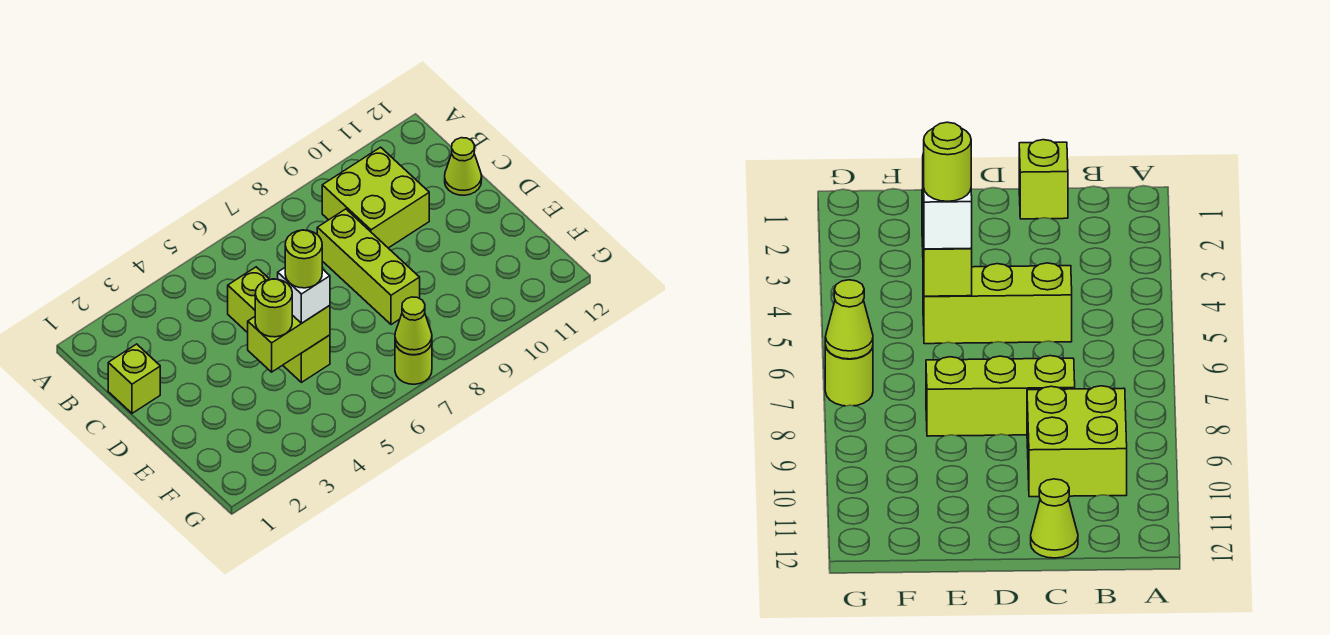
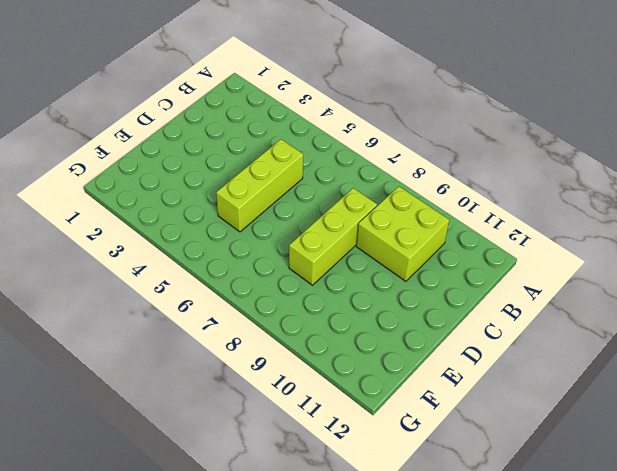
none -> lime 1x1 brick [108,344,160,413]
none -> lime 1x1 cone [445,138,482,195]

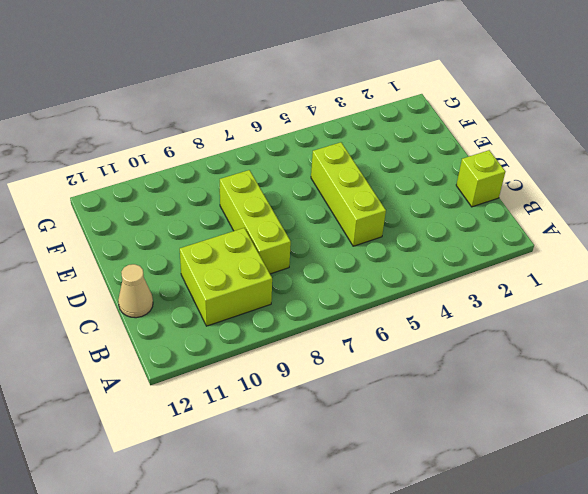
tan 1x1 cone [118,264,153,318] -> lime 1x1 cone [445,138,482,195]
none -> lime 1x1 round brick [395,343,432,384]
none -> lime 1x2 brick [248,305,330,372]

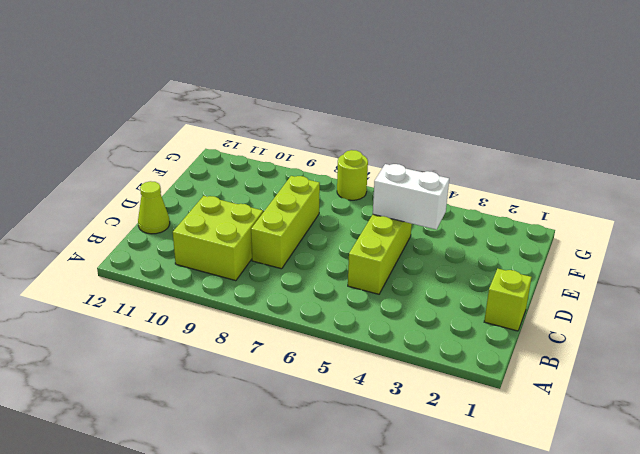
white 1x2 brick [373,164,449,230] -> lime 1x2 brick [248,305,330,372]
none -> lime 1x1 cone [395,297,432,355]
none -> lime 1x1 round brick [255,279,292,337]

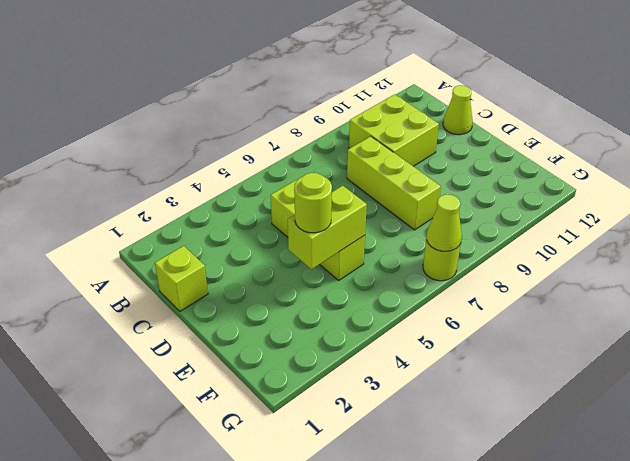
none -> white 1x1 brick [278,268,330,323]
none -> lime 1x1 round brick [285,230,322,288]

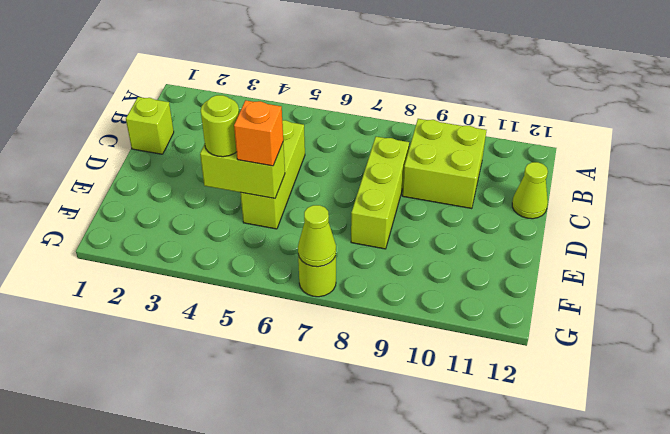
orange 1x1 brick [234,100,283,166] -> white 1x1 brick [278,268,330,323]
none -> lime 1x1 round brick [285,230,322,288]

